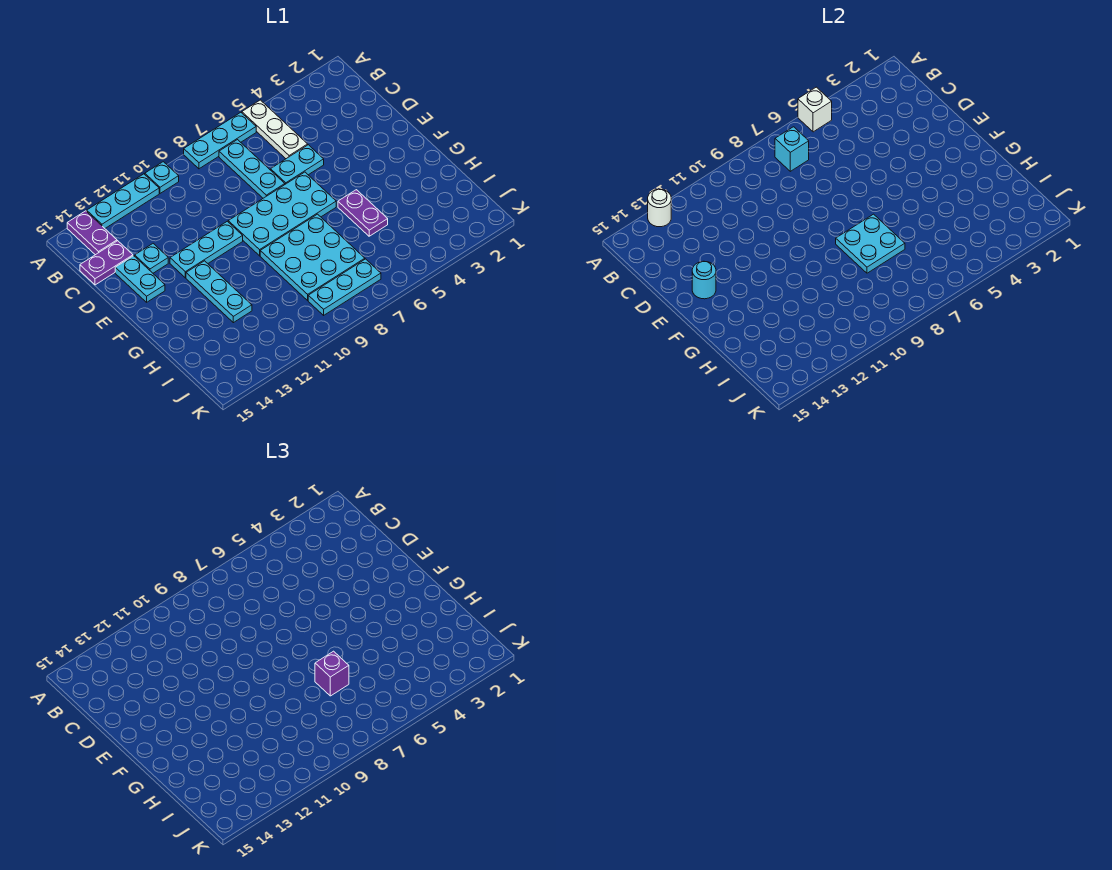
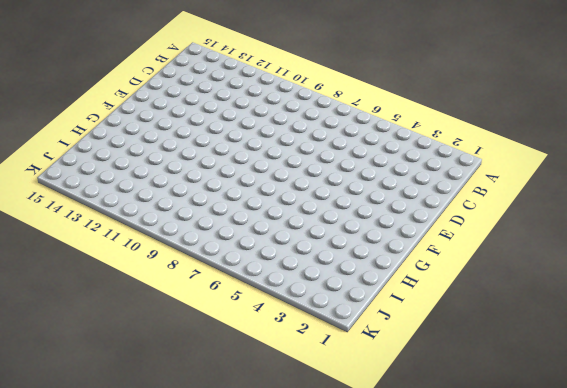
none -> white 1x3 plate [242,100,308,159]
none -> cyan 1x3 plate [184,113,256,169]
none -> cyan 1x1 plate [145,162,179,193]

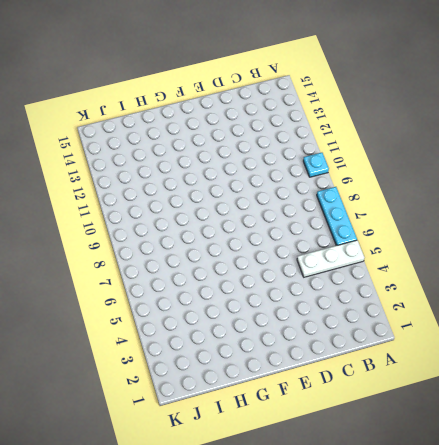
none -> cyan 1x3 plate [87,174,159,228]
none -> purple 1x2 plate [67,211,117,255]
none -> cyan 1x3 plate [219,140,285,198]

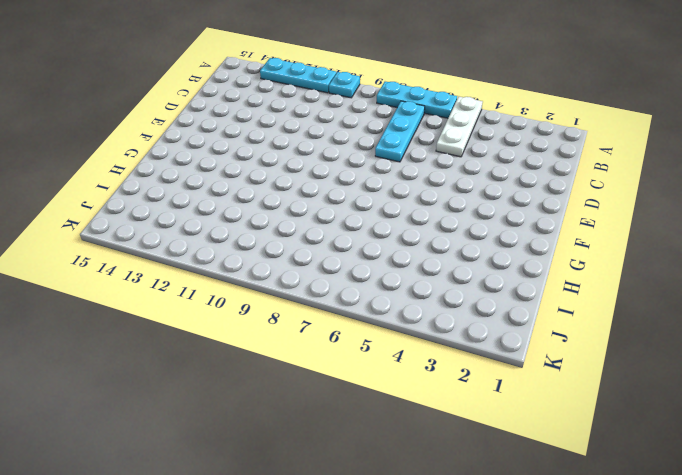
none -> purple 1x2 plate [67,211,117,255]
none -> purple 1x2 plate [80,241,133,285]
none -> cyan 1x2 plate [271,145,324,184]

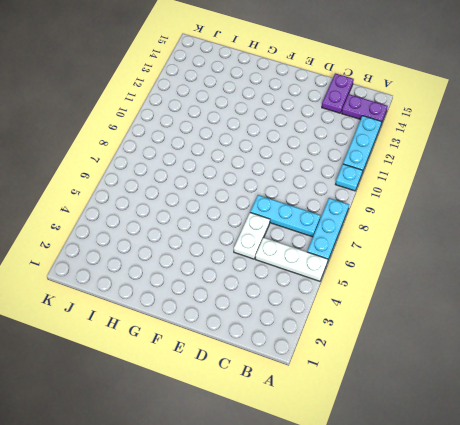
white 1x2 plate [234,213,270,259] -> cyan 1x2 plate [271,145,324,184]
none -> cyan 1x1 plate [135,244,168,273]
none -> cyan 1x2 plate [115,256,165,302]
none -> cyan 2x4 plate [228,172,336,256]

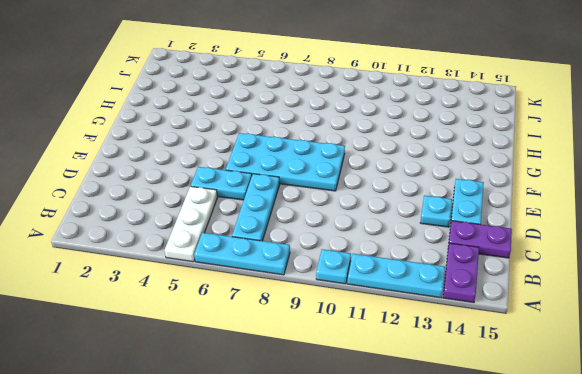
none -> cyan 1x3 plate [170,221,243,278]
none -> cyan 1x3 plate [186,261,252,323]
none -> purple 1x2 plate [338,190,388,236]

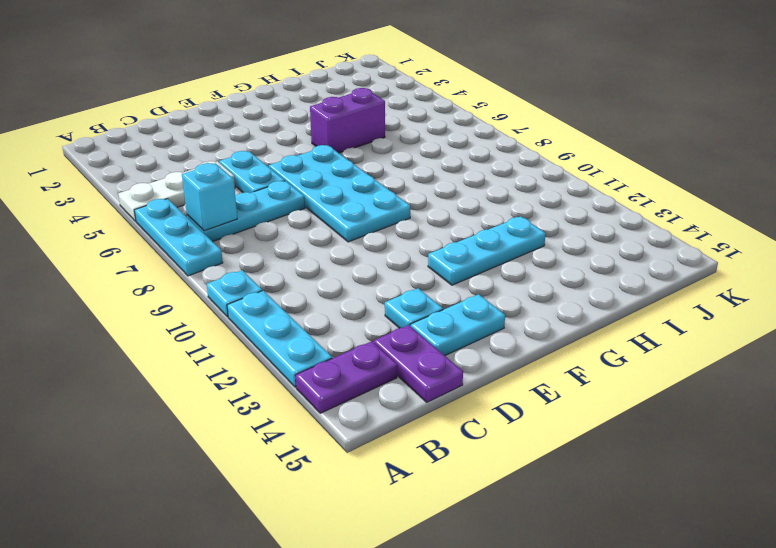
purple 1x2 brick [310,88,385,153] -> purple 1x2 plate [338,190,388,236]
none -> cyan 1x3 plate [170,221,243,278]
none -> cyan 3x3 plate [260,214,365,300]
none -> cyan 1x3 plate [308,259,381,315]

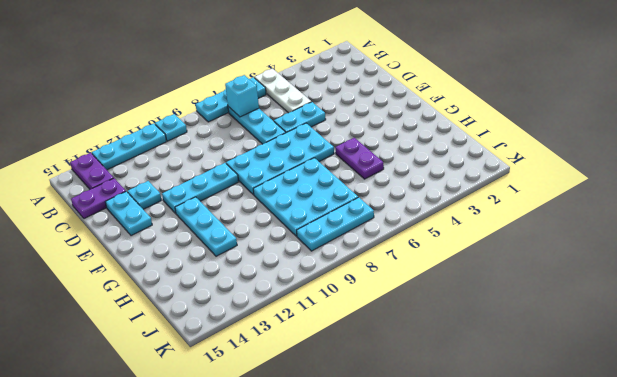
none -> white 1x1 brick [798,87,832,132]
none -> white 1x1 round brick [648,189,671,227]
none -> cyan 1x1 round brick [692,261,716,299]

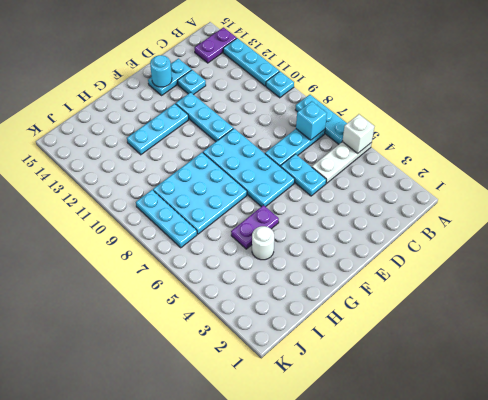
white 1x1 round brick [252,226,274,260] -> white 1x1 round brick moved to [648,189,671,227]
none -> purple 1x2 plate [80,241,133,285]
none -> cyan 2x2 plate [836,214,905,273]
none -> purple 1x1 brick [315,651,349,696]

